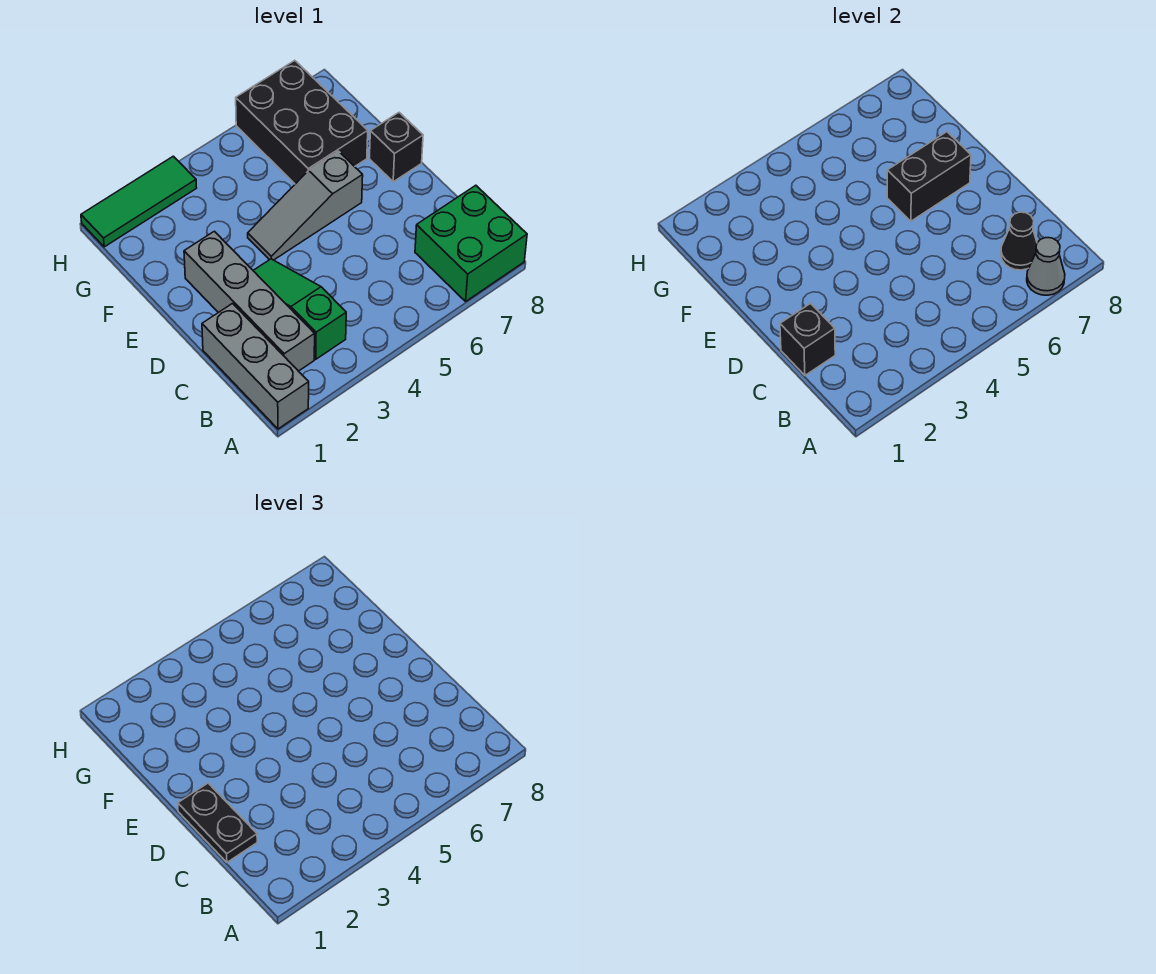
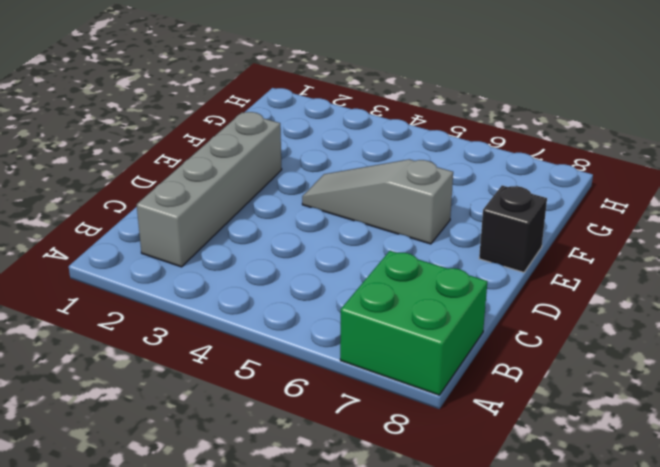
none -> grey 1x3 brick [202,304,309,429]
none -> green 1x3 slope [253,259,346,359]
none -> black 2x3 brick [236,60,368,184]

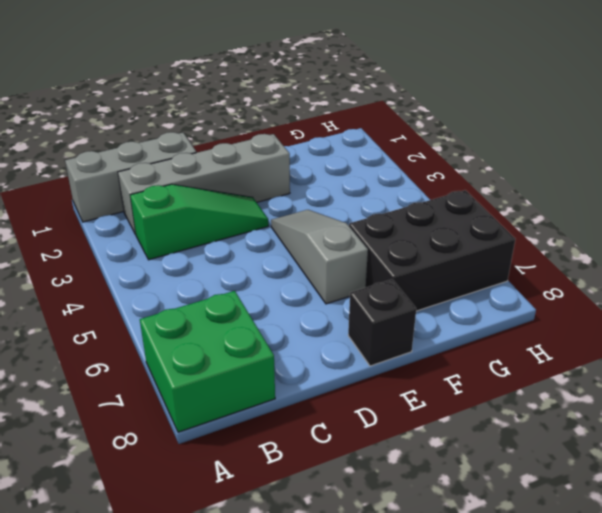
none -> green 1x3 tile [81,156,196,247]
none -> grey 1x1 cone [1027,238,1065,295]
none -> black 1x1 cone [1001,212,1037,270]

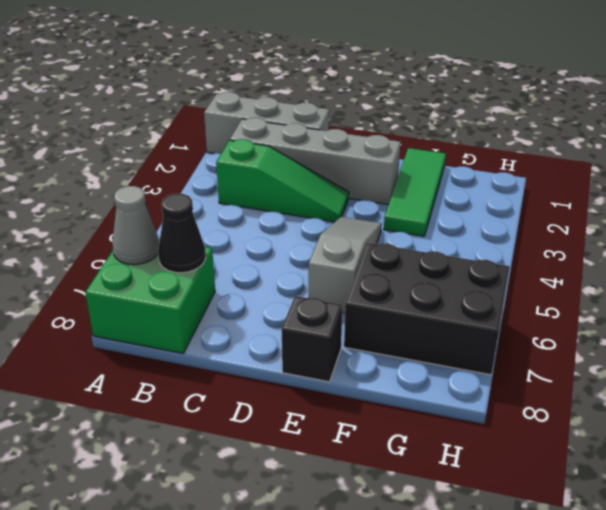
green 1x3 tile [384,148,446,236] -> green 1x3 tile moved to [81,156,196,247]
none -> black 1x1 brick [780,304,835,375]
none -> black 1x2 brick [887,132,971,221]
none -> black 1x2 plate [178,783,257,862]

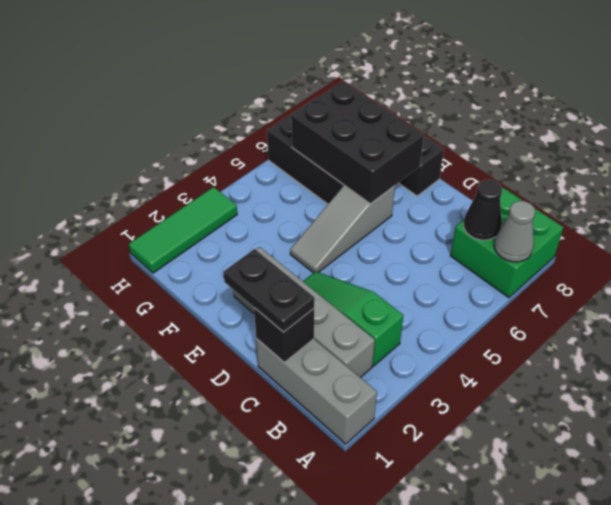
black 2x3 brick [291,81,424,204] -> black 1x2 brick [887,132,971,221]

